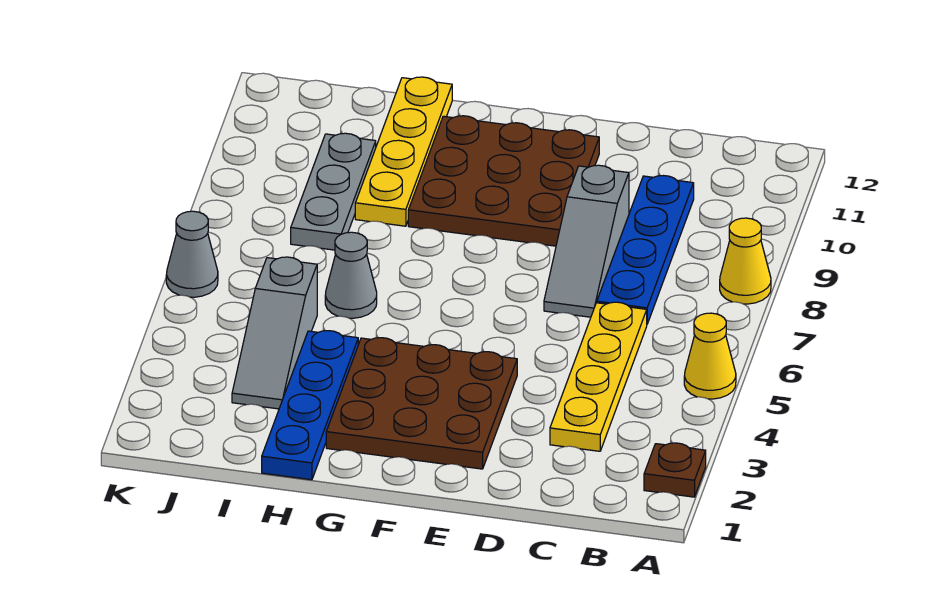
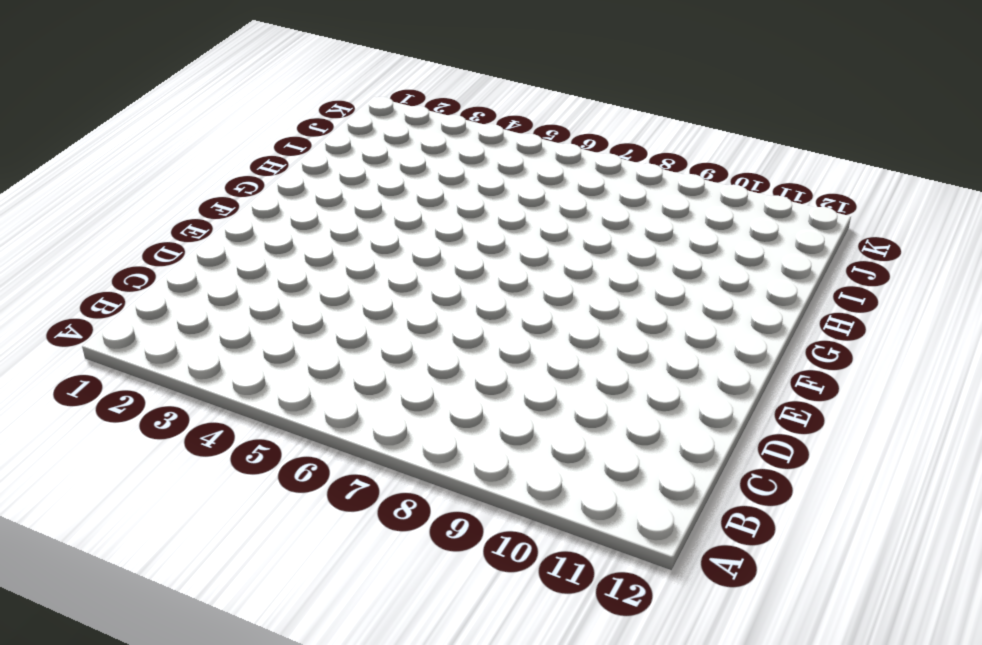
none -> brown 1x1 plate [644,443,706,497]
none -> yellow 1x1 cone [684,313,736,399]
none -> yellow 1x1 cone [720,218,771,304]

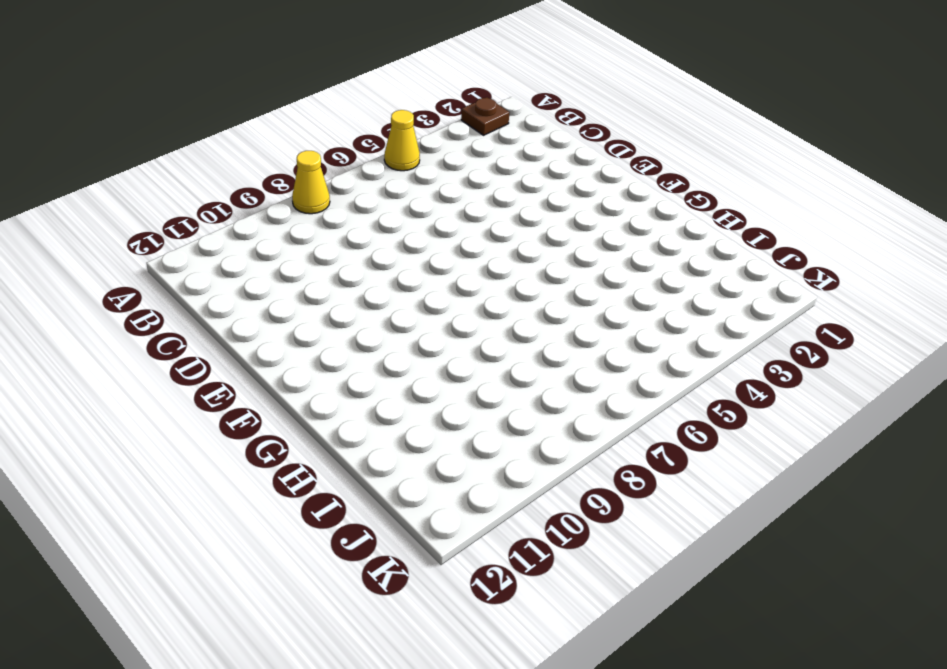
none -> yellow 1x4 plate [550,302,647,451]
none -> blue 1x4 plate [597,176,694,324]
none -> grey 1x3 slope [544,165,629,317]

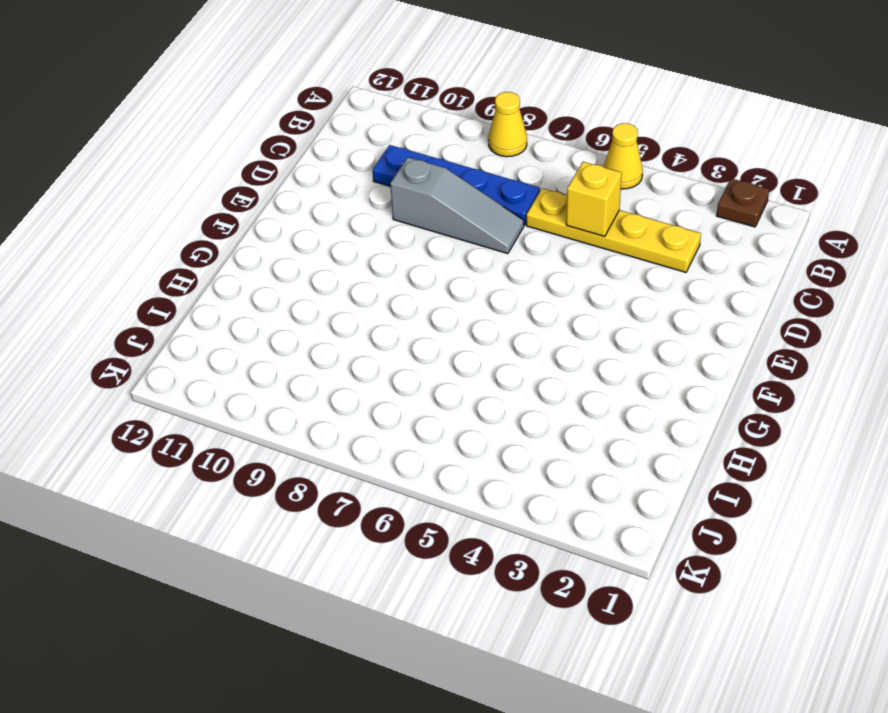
yellow 1x1 brick [566,162,622,237] -> none
none -> brown 3x3 plate [326,338,517,469]
none -> brown 3x3 plate [408,116,599,246]
none -> blue 1x4 plate [262,331,358,480]

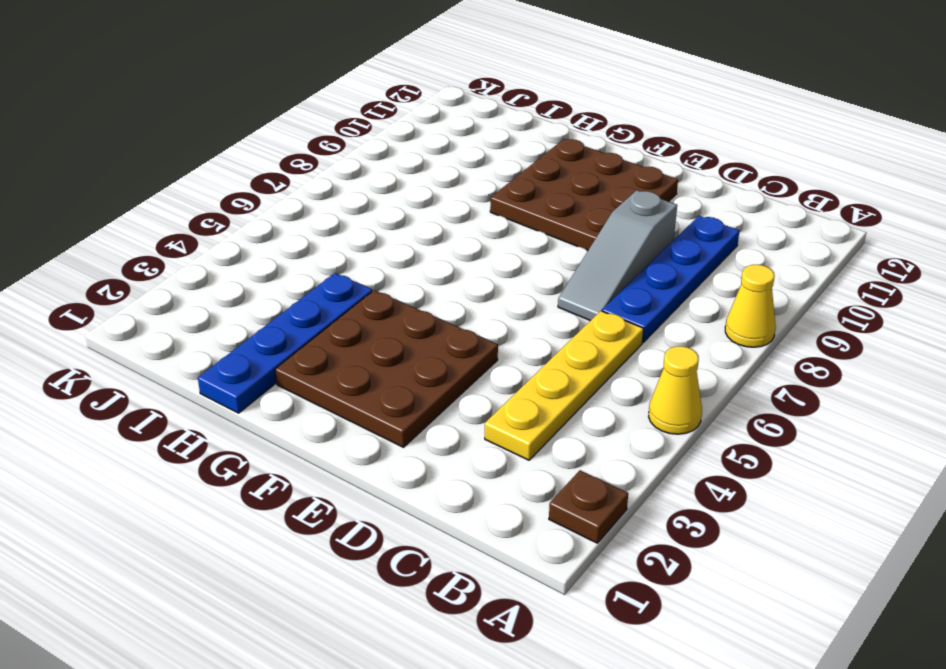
none -> grey 1x1 cone [325,232,377,318]
none -> yellow 1x4 plate [355,77,452,226]
none -> grey 1x3 slope [232,257,317,409]

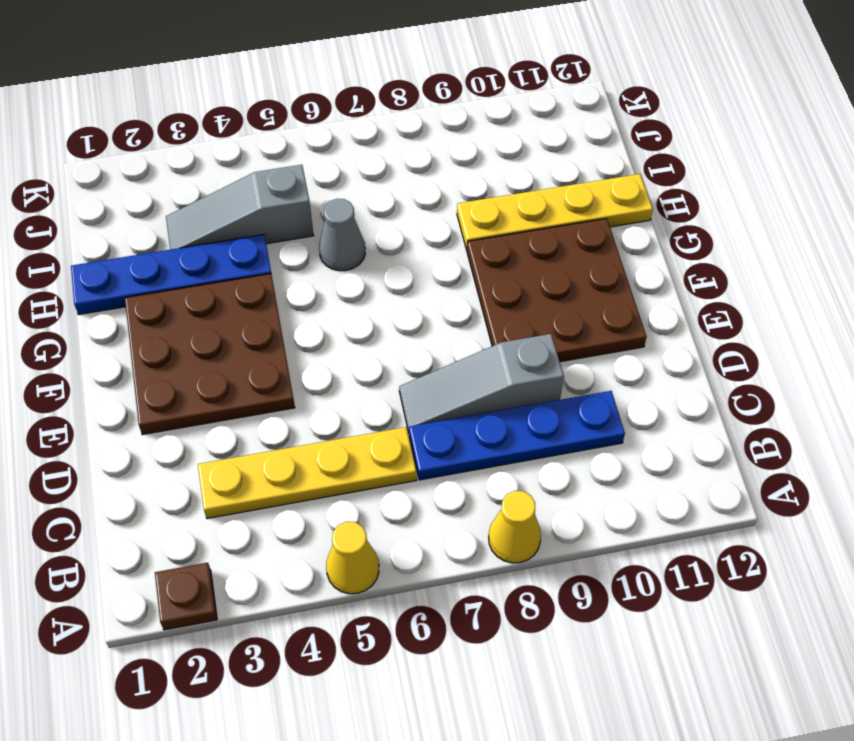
none -> grey 1x3 plate [291,133,376,250]
none -> grey 1x1 cone [166,211,218,297]

